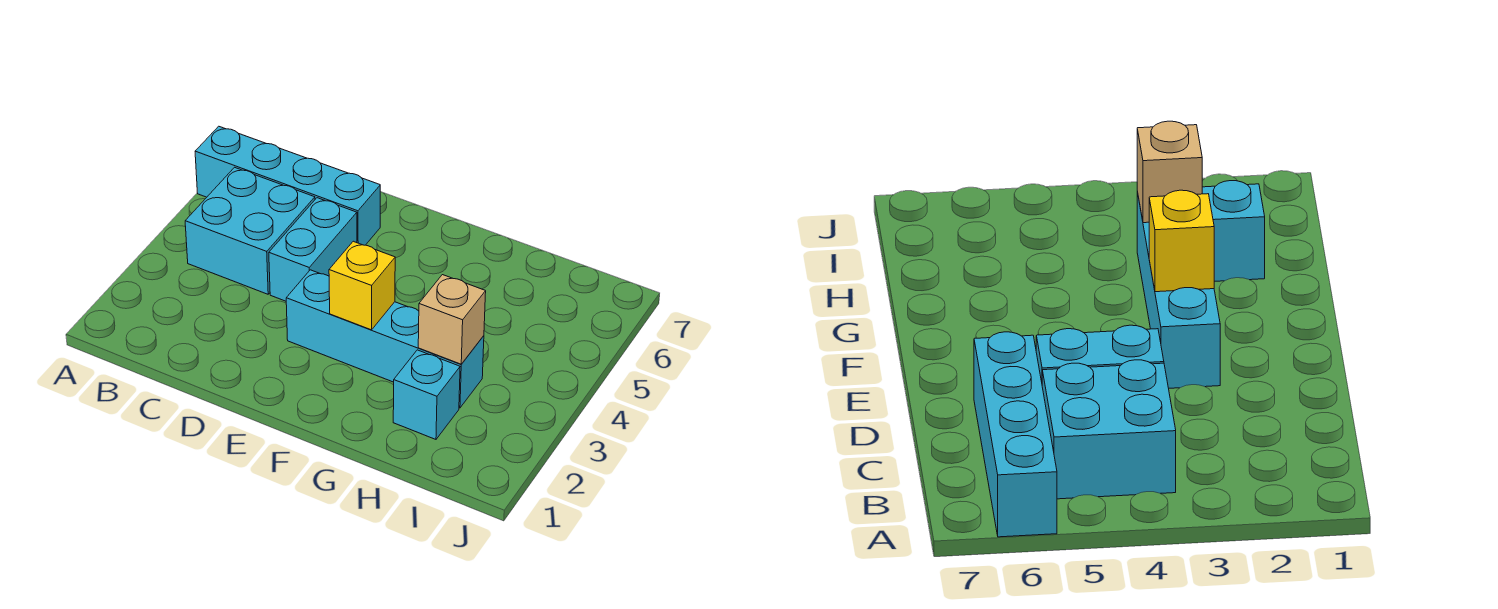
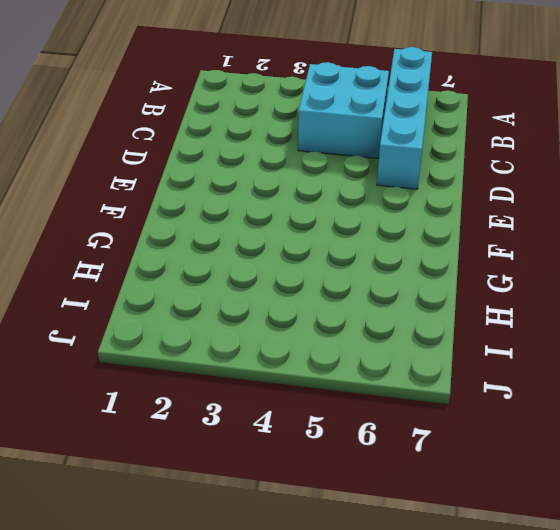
none -> cyan 1x2 brick [269,198,357,301]
none -> cyan 1x4 brick [286,270,484,408]

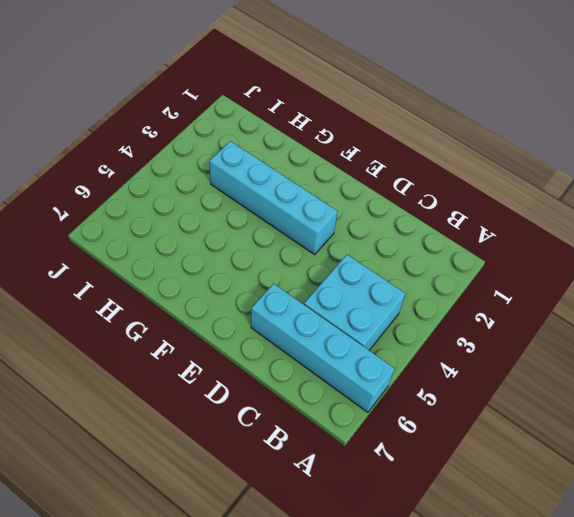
none -> cyan 1x2 brick [269,198,357,301]
none -> cyan 1x1 brick [393,350,460,439]

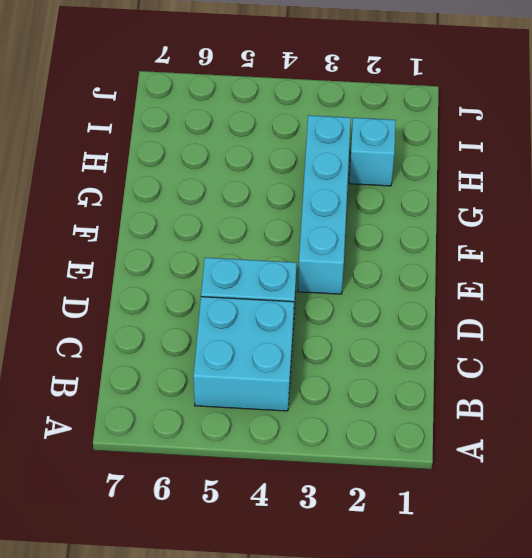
none -> cyan 1x4 brick [195,126,380,245]
none -> yellow 1x1 brick [329,241,395,330]

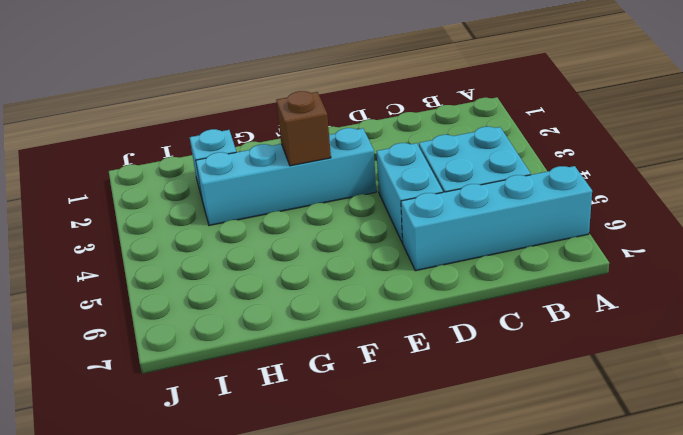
brown 1x1 brick [276,91,331,166] -> yellow 1x1 brick [329,241,395,330]
none -> tan 1x1 brick [418,275,486,364]

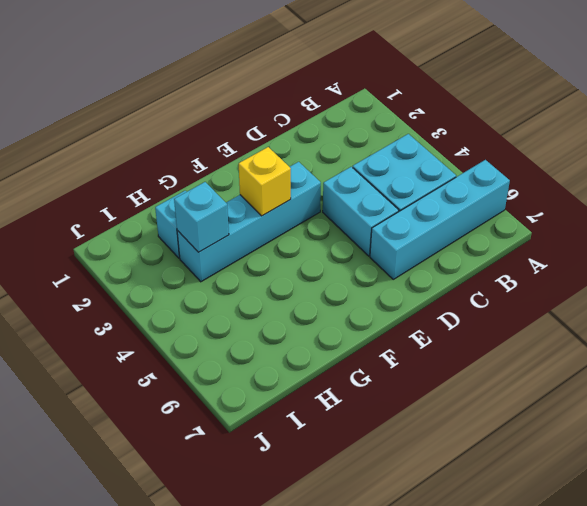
cyan 1x1 brick [174,182,229,252] -> tan 1x1 brick [418,275,486,364]

